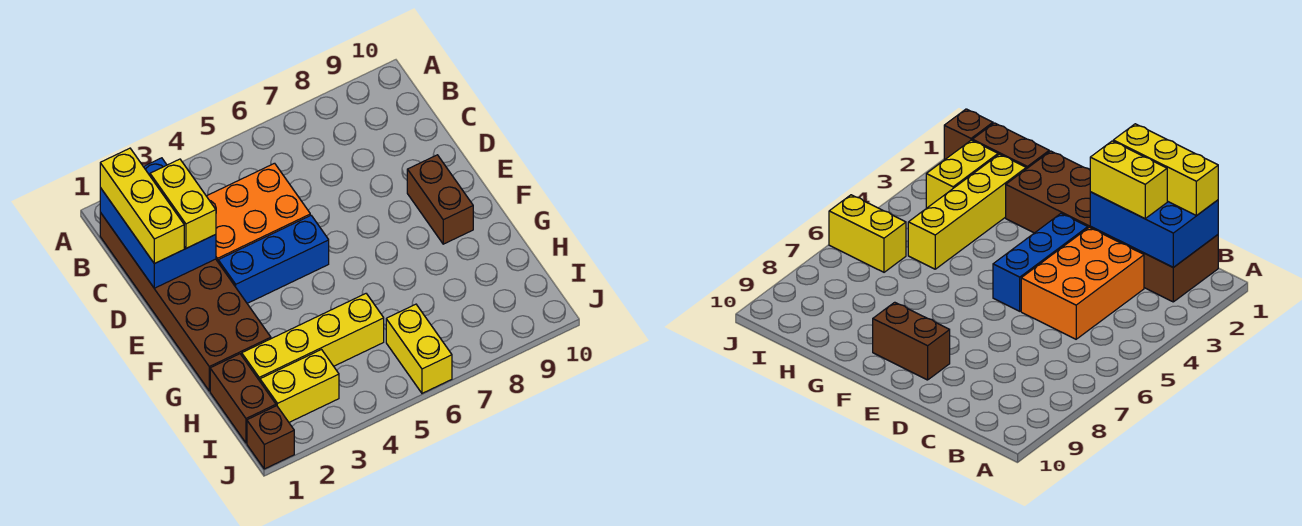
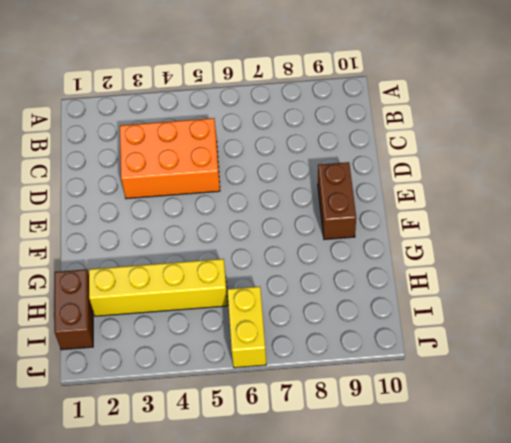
none -> brown 2x6 brick [100,213,271,391]
none -> blue 1x3 brick [218,215,329,303]
none -> yellow 1x2 brick [260,350,339,422]

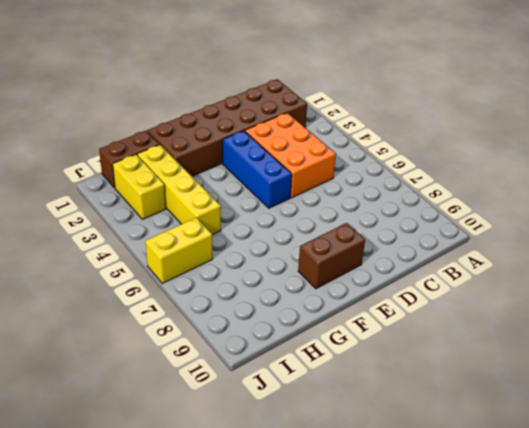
none -> brown 1x1 brick [247,406,294,469]
none -> blue 2x3 brick [100,158,216,288]
none -> yellow 1x3 brick [100,148,184,264]

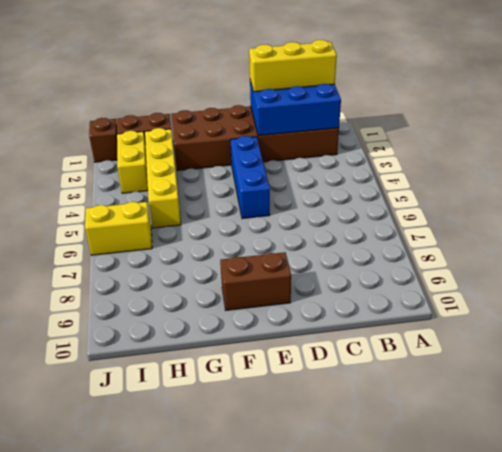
none -> orange 2x3 brick [207,163,310,262]
none -> yellow 1x2 brick [150,159,216,248]

